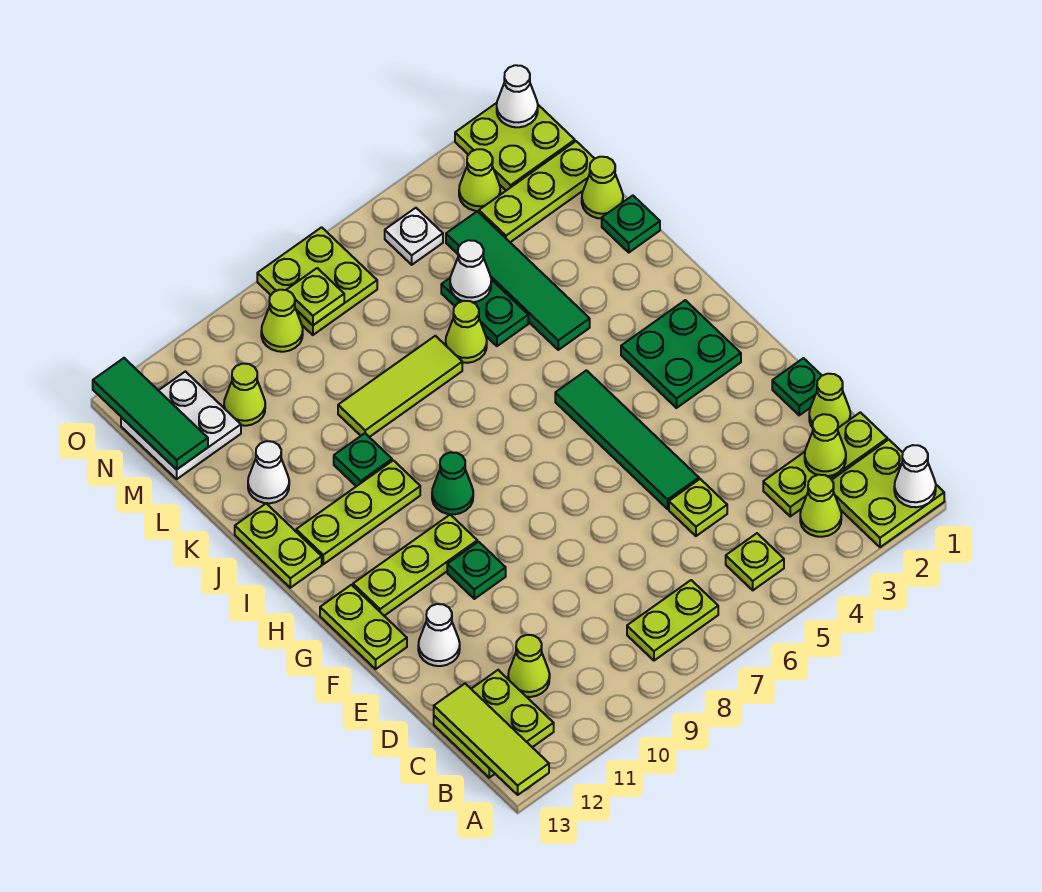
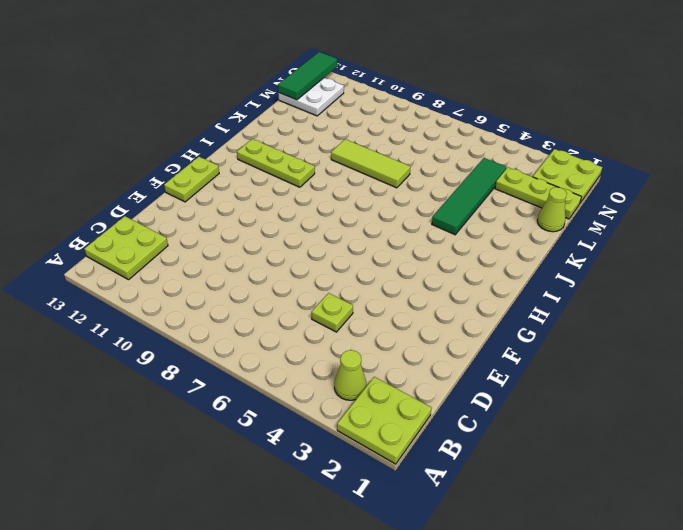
none -> lime 1x1 plate [726,533,784,590]
none -> lime 1x2 plate [627,580,718,661]
none -> lime 1x3 plate [763,412,887,516]
none -> lime 1x1 cone [508,635,550,697]

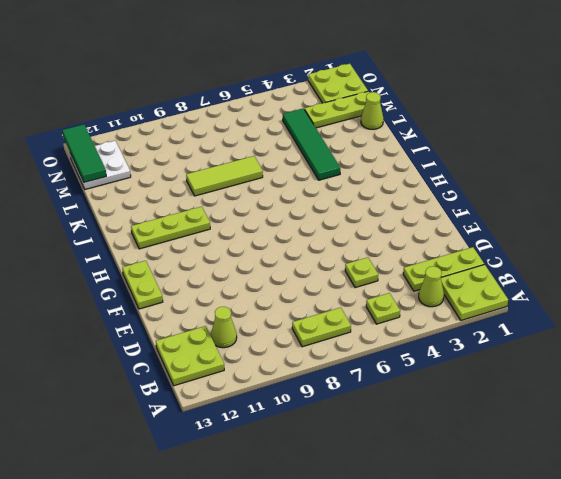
none -> lime 1x1 cone [809,374,850,428]
none -> green 1x1 plate [772,358,822,415]
none -> green 1x4 tile [555,370,699,509]
none -> white 1x1 cone [418,604,460,666]

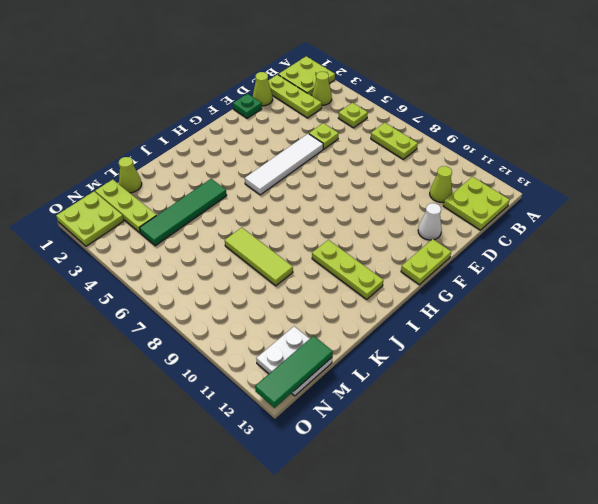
white 1x4 tile [245,134,323,195] -> green 1x4 tile [555,370,699,509]
none -> green 1x1 plate [447,542,506,599]
none -> green 2x2 plate [621,300,741,408]
none -> lime 1x3 plate [353,515,477,616]
none -> green 1x1 cone [432,452,473,514]

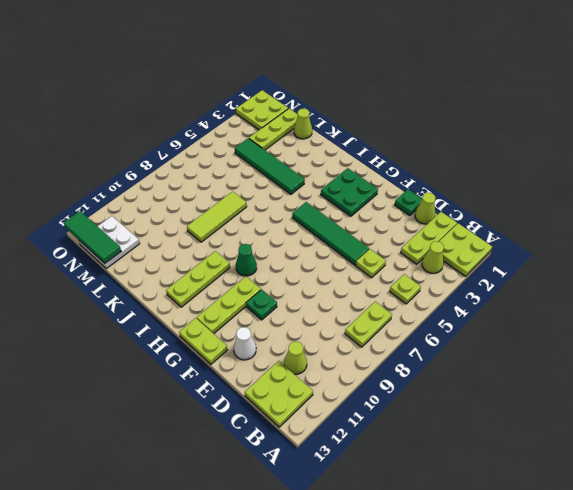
none -> lime 1x2 plate [235,504,322,588]
none -> green 1x1 plate [334,433,392,486]
none -> green 1x1 plate [602,196,660,252]
none -> green 1x2 plate [441,278,528,346]

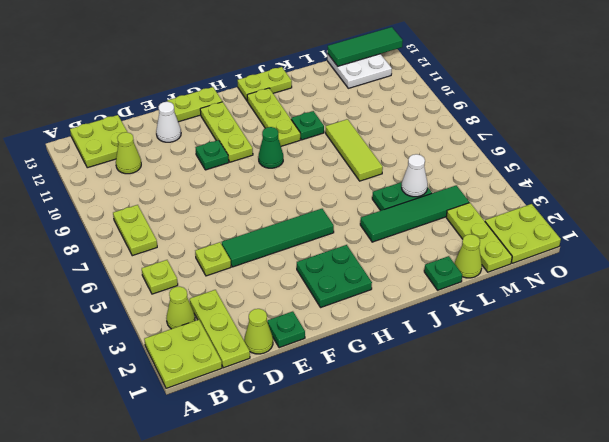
none -> lime 1x1 cone [446,301,487,363]
none -> white 1x1 cone [248,441,289,503]
none -> lime 1x1 cone [224,364,265,426]
none -> lime 1x1 cone [459,149,500,211]

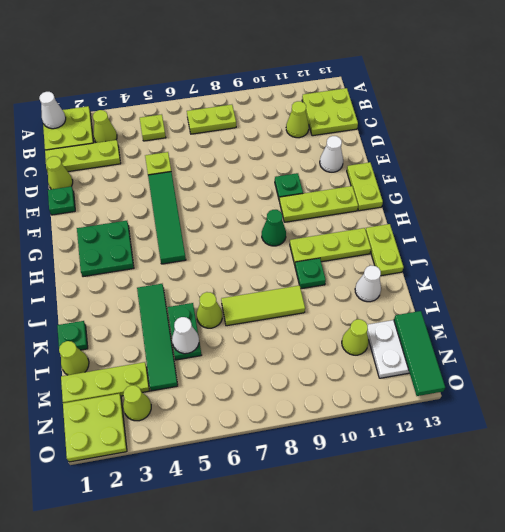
none -> white 1x1 plate [385,208,443,265]
none -> lime 2x2 plate [257,227,377,335]
none -> lime 1x1 cone [261,290,303,352]
none -> lime 1x3 tile [434,684,549,795]

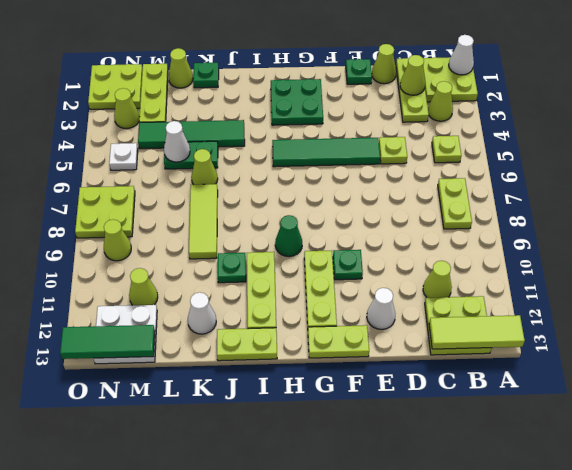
none -> lime 1x1 plate [287,268,344,325]
none -> white 1x1 cone [497,65,538,127]

